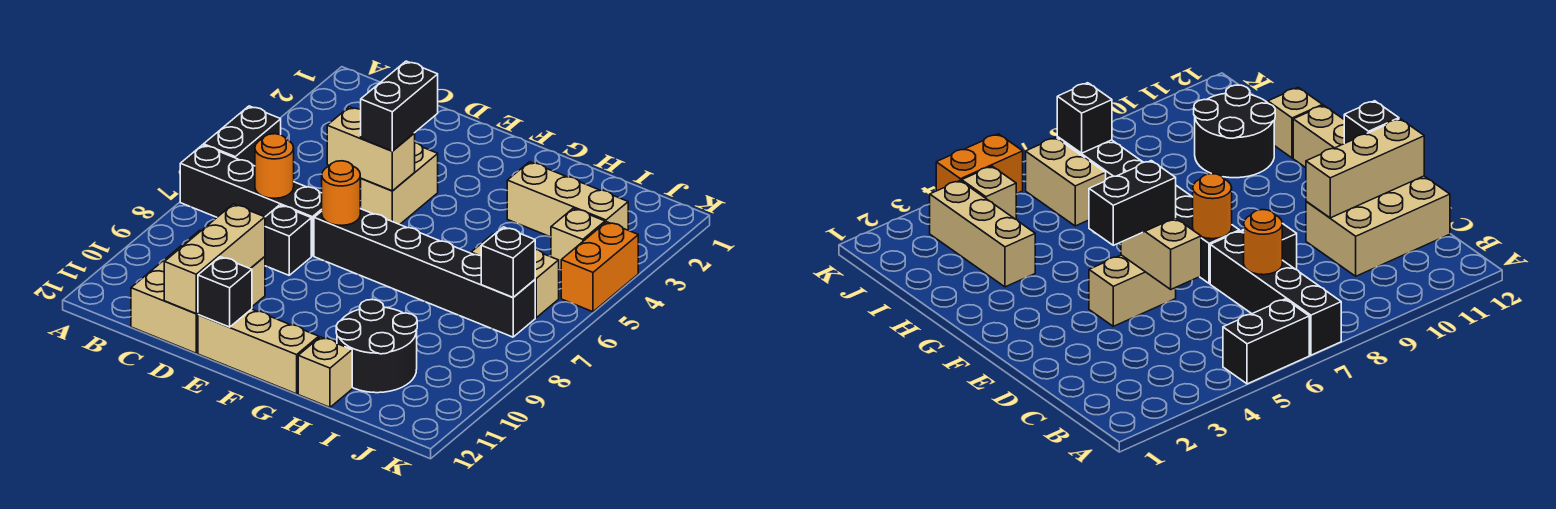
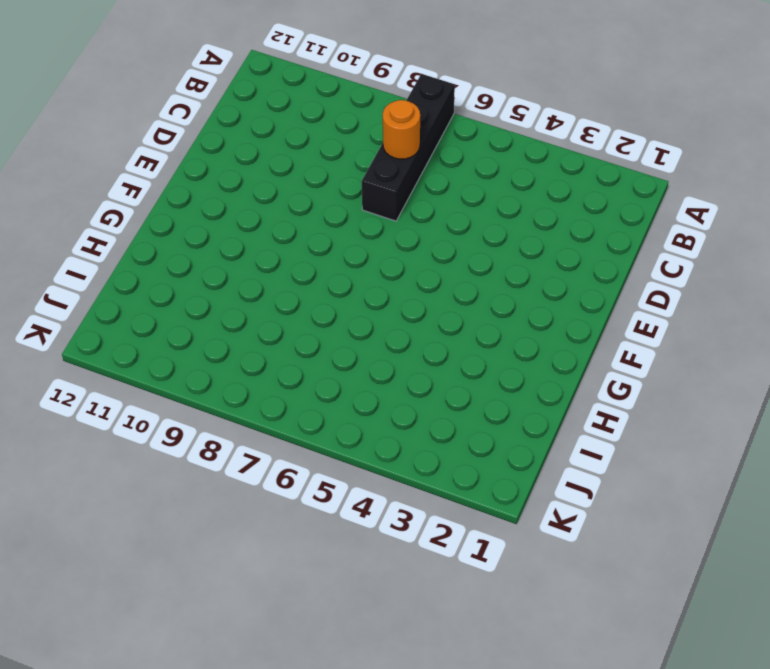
none -> black 1x2 brick [204,106,281,166]
none -> tan 2x3 brick [131,230,265,353]
none -> black 1x1 brick [265,205,311,275]

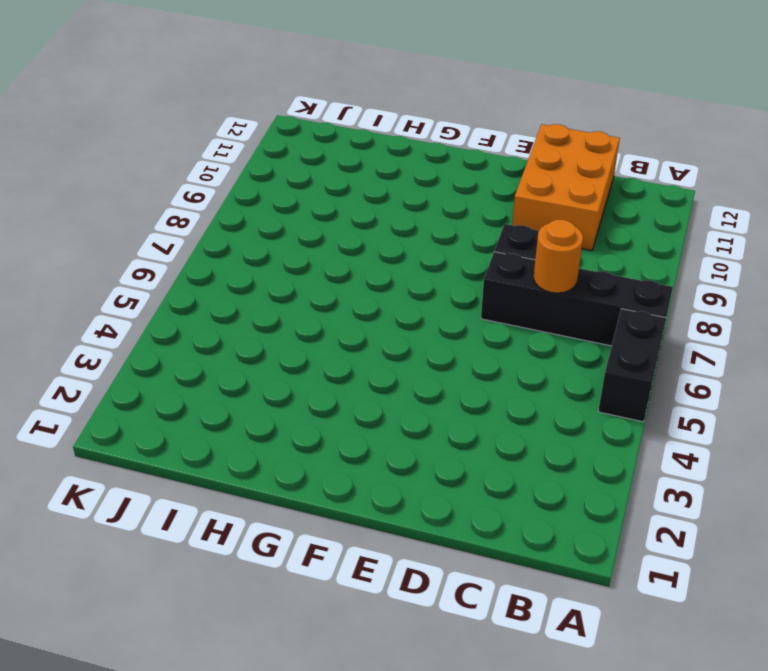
orange 2x3 brick [512,124,620,251] -> tan 2x3 brick [131,230,265,353]
none -> tan 1x2 brick [360,143,438,225]
none -> black 1x6 brick [314,209,535,337]
none -> tan 1x3 brick [198,309,319,394]

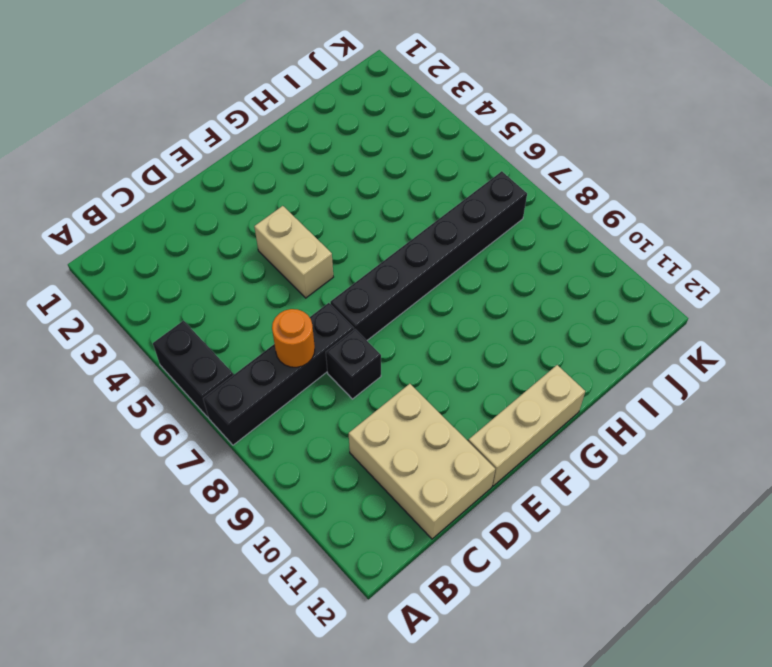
none -> tan 1x3 brick [507,162,628,237]
none -> black 2x2 round brick [336,300,417,393]
none -> tan 1x1 brick [298,337,352,407]

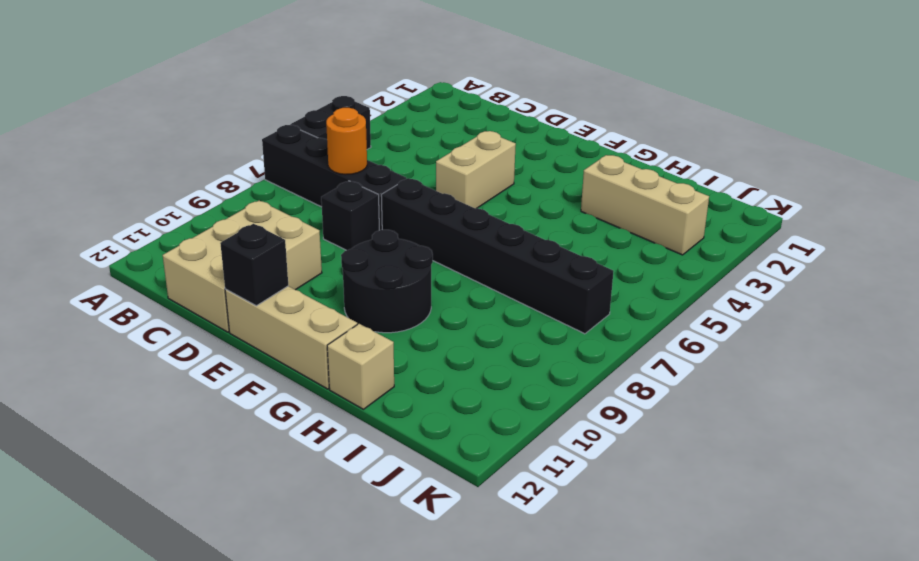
black 2x2 round brick [341,230,433,333] -> black 2x2 round brick moved to [336,300,417,393]
none -> tan 1x2 brick [471,234,559,318]
none -> tan 1x1 brick [551,208,605,270]
none -> orange 1x2 brick [561,222,638,312]

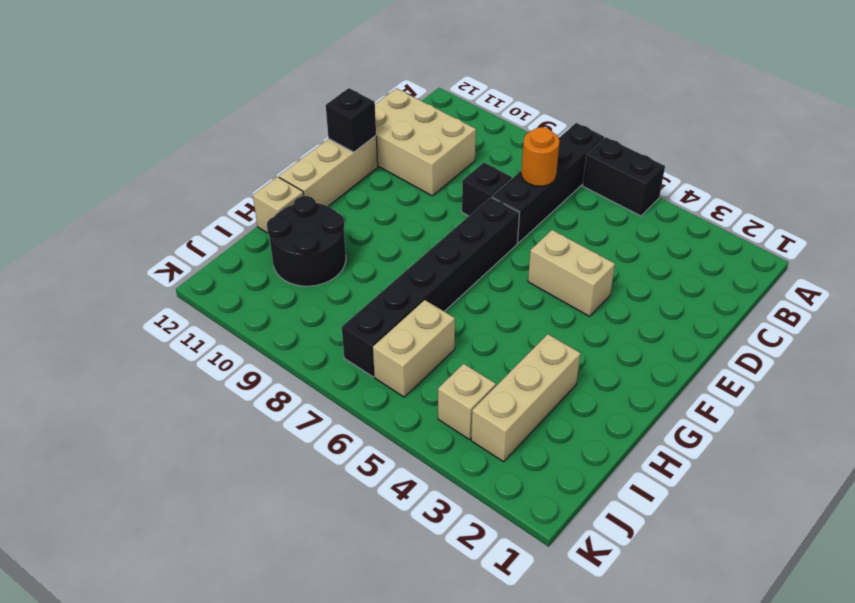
none -> orange 1x2 brick [561,222,638,312]
none -> tan 1x2 brick [327,107,415,191]
none -> tan 1x3 brick [164,204,265,314]

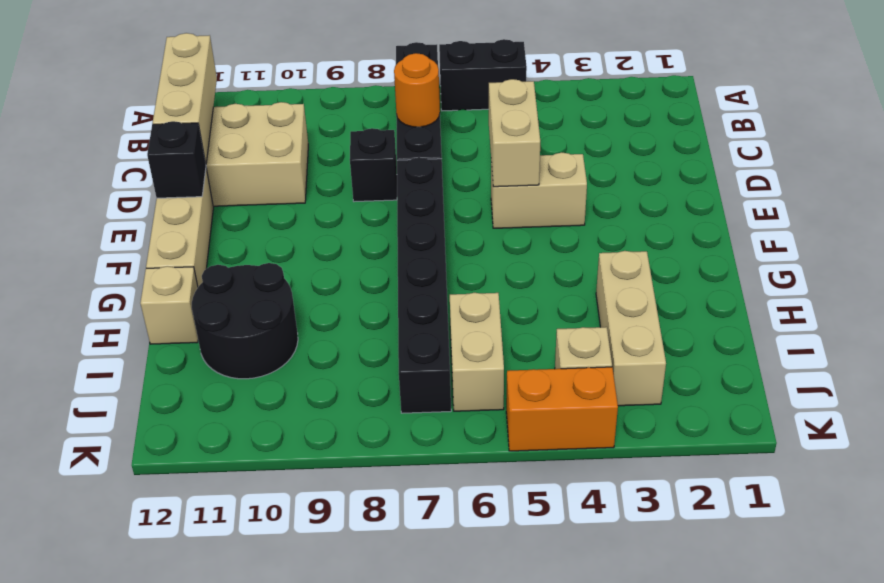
tan 1x3 brick [153,33,217,163] -> tan 1x3 brick turned to [164,204,265,314]
none -> orange 1x1 round brick [322,161,360,225]
none -> black 1x1 brick [481,227,535,297]
none -> black 1x2 brick [361,61,438,151]

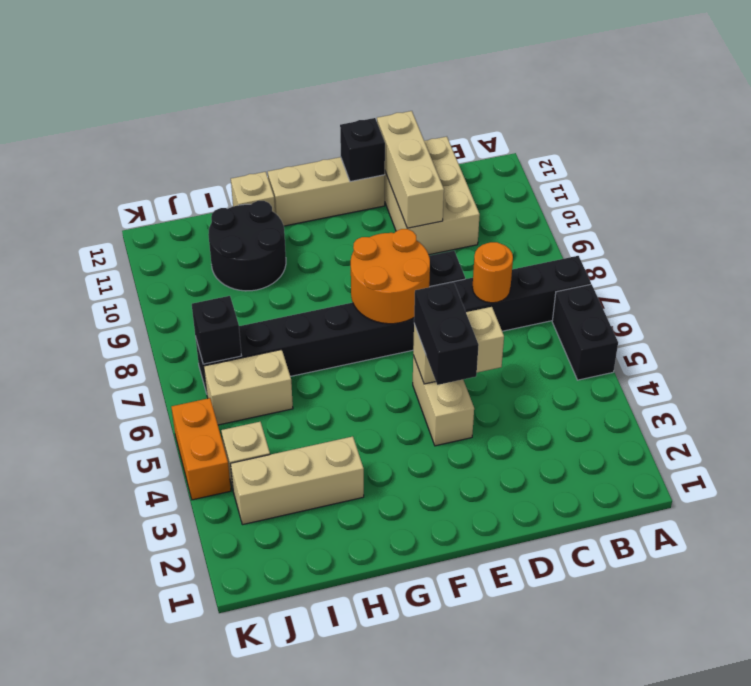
orange 2x2 round brick [351,229,430,324] -> orange 1x1 round brick [322,161,360,225]

